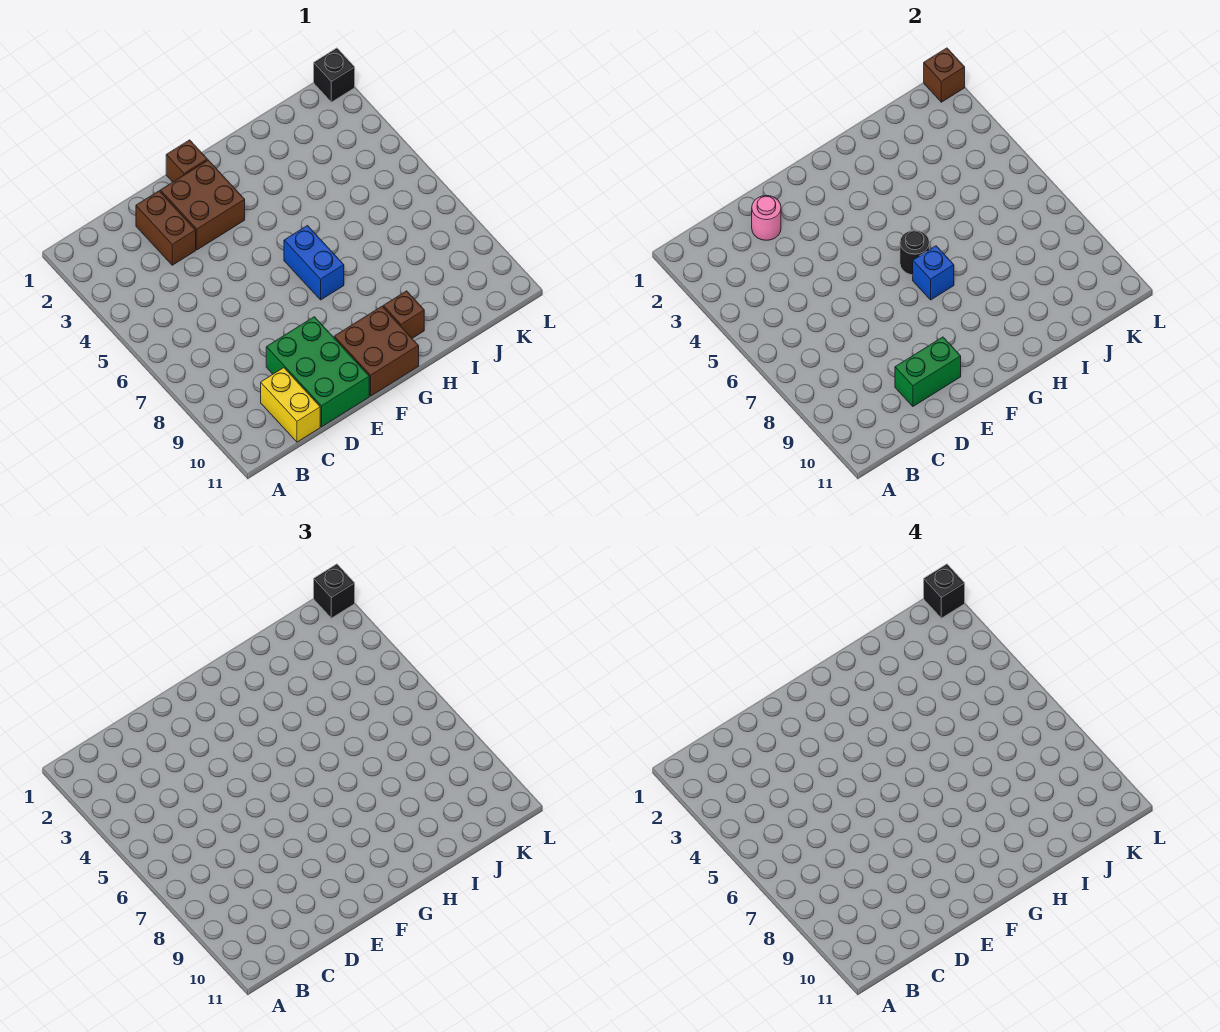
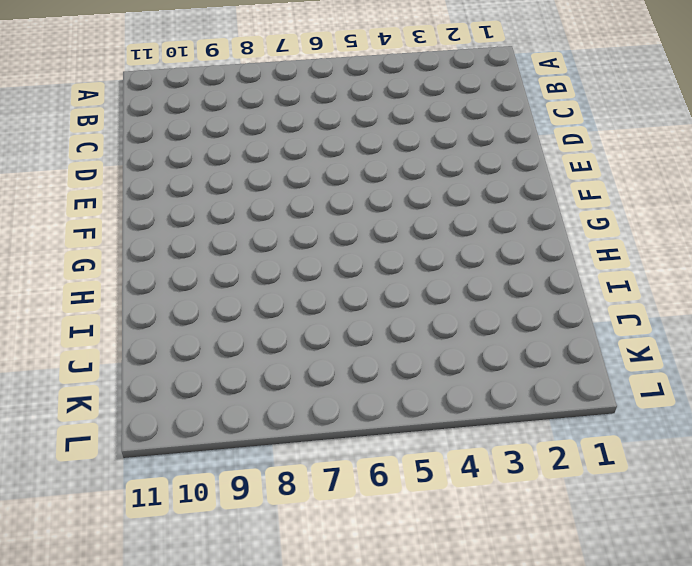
none -> yellow 1x2 brick [261,368,320,442]
none -> brown 1x2 brick [136,191,196,265]
none -> green 2x3 brick [266,317,369,427]

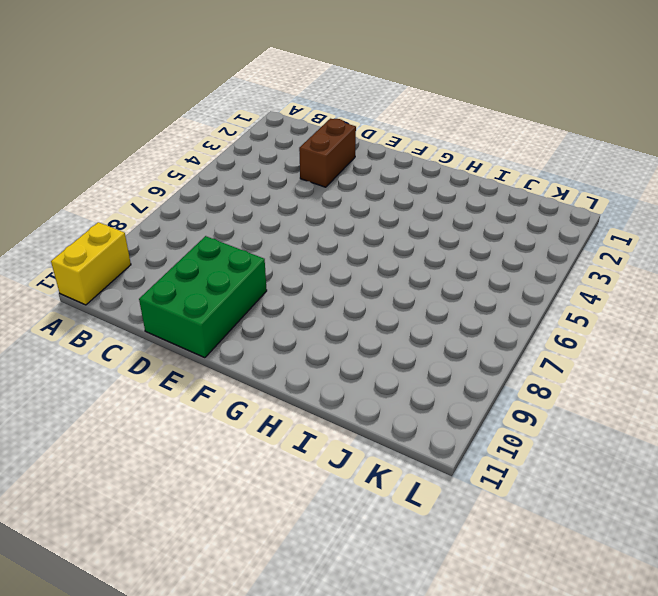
yellow 1x2 brick [51,222,131,305] -> yellow 1x2 brick moved to [261,368,320,442]
none -> brown 2x2 brick [160,160,245,250]
none -> brown 1x1 brick [166,140,207,182]
none -> brown 2x2 brick [334,306,419,396]

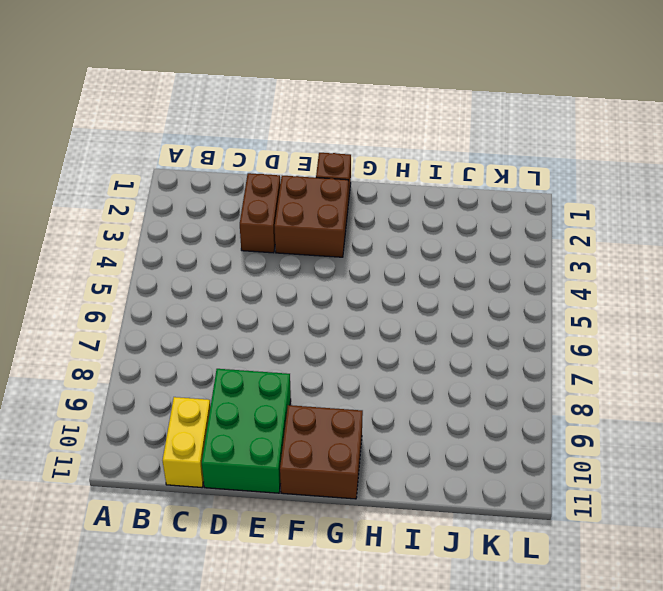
none -> blue 1x2 brick [284,226,344,300]
none -> brown 1x1 brick [383,291,424,338]
none -> black 1x1 brick [314,48,355,102]

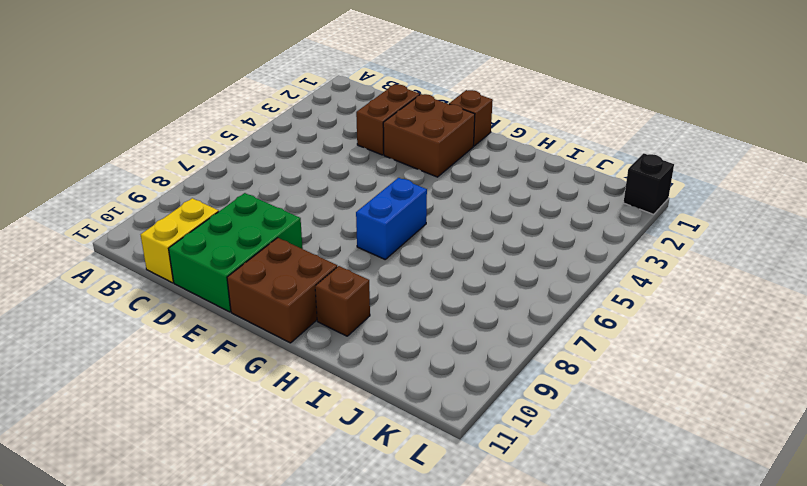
none -> pink 1x1 round brick [752,196,781,240]
none -> green 1x2 brick [895,337,961,406]
none -> black 1x1 round brick [900,230,929,275]

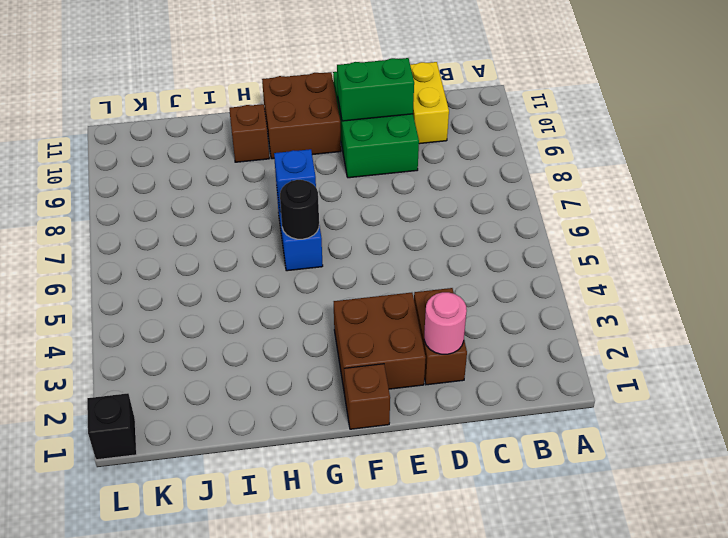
none -> brown 1x1 brick [924,48,965,102]
none -> black 1x1 brick [314,564,355,618]
none -> black 1x1 brick [924,564,965,618]

